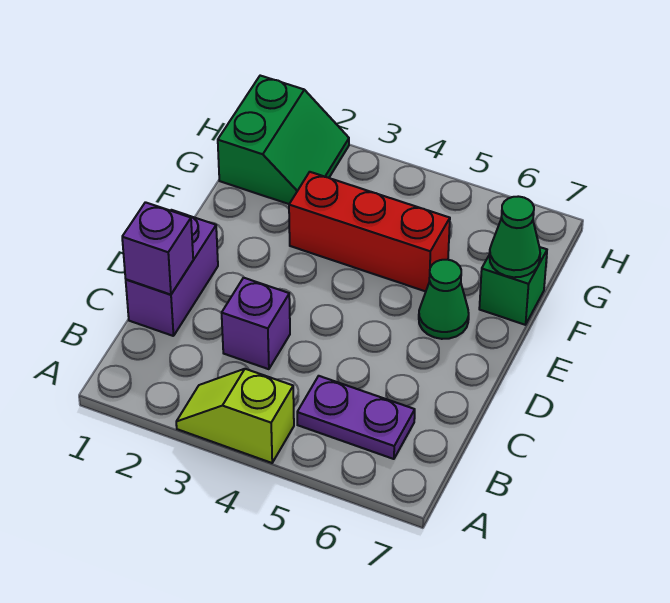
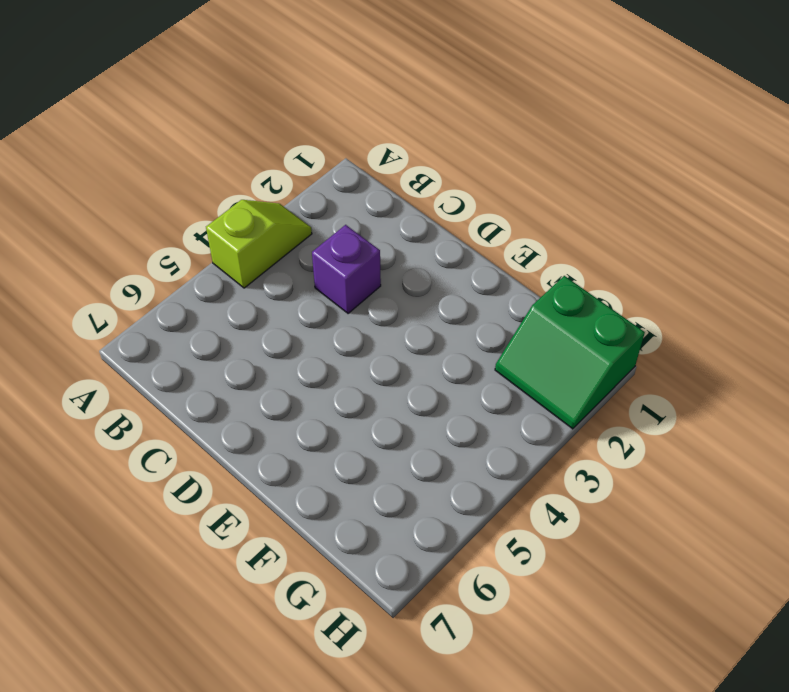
none -> purple 1x2 plate [297,376,415,459]
none -> purple 1x2 brick [126,210,218,336]

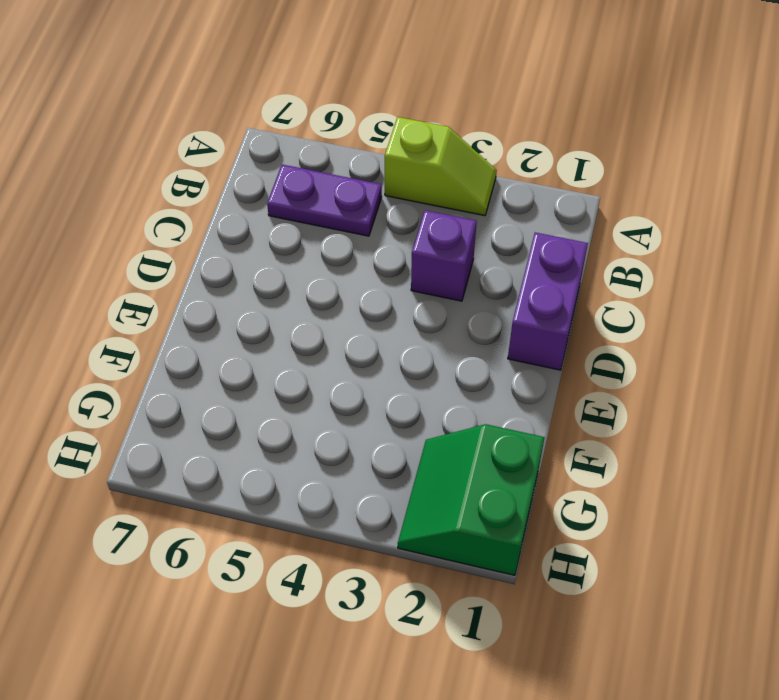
none -> green 1x1 cone [419,260,469,339]
none -> red 1x3 brick [289,172,450,291]

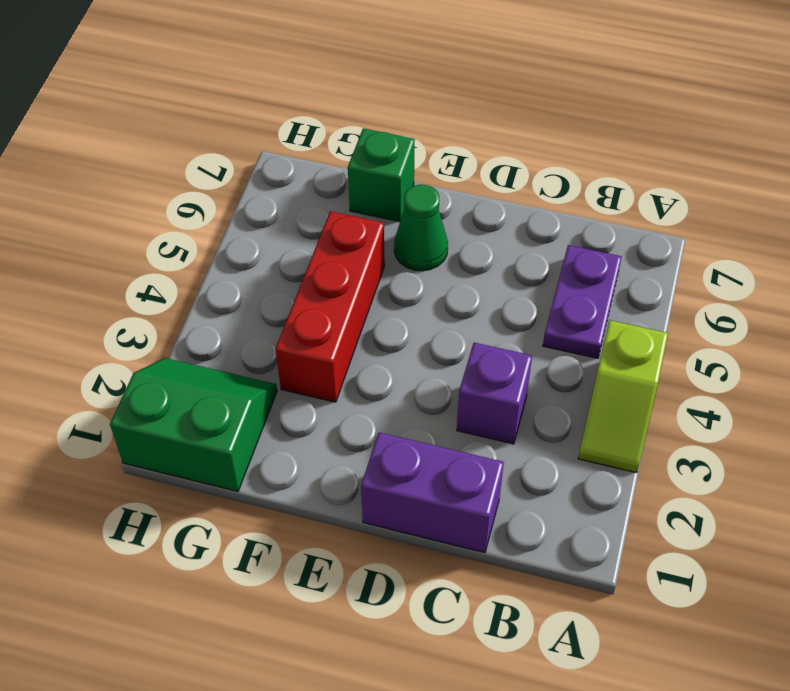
none -> purple 1x1 brick [122,202,193,295]
none -> green 1x1 cone [489,196,540,277]

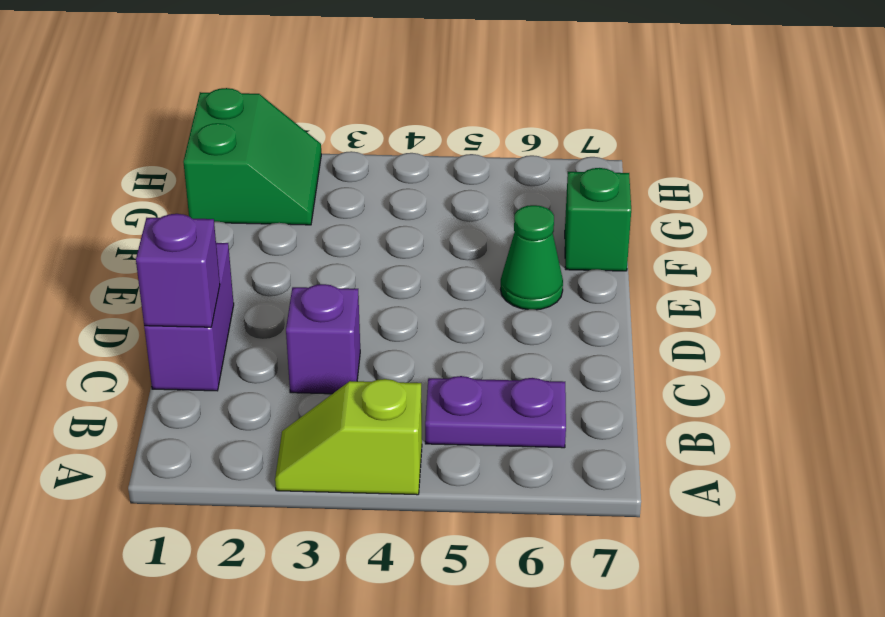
none -> red 1x3 brick [289,172,450,291]
none -> green 1x1 cone [489,196,540,277]

